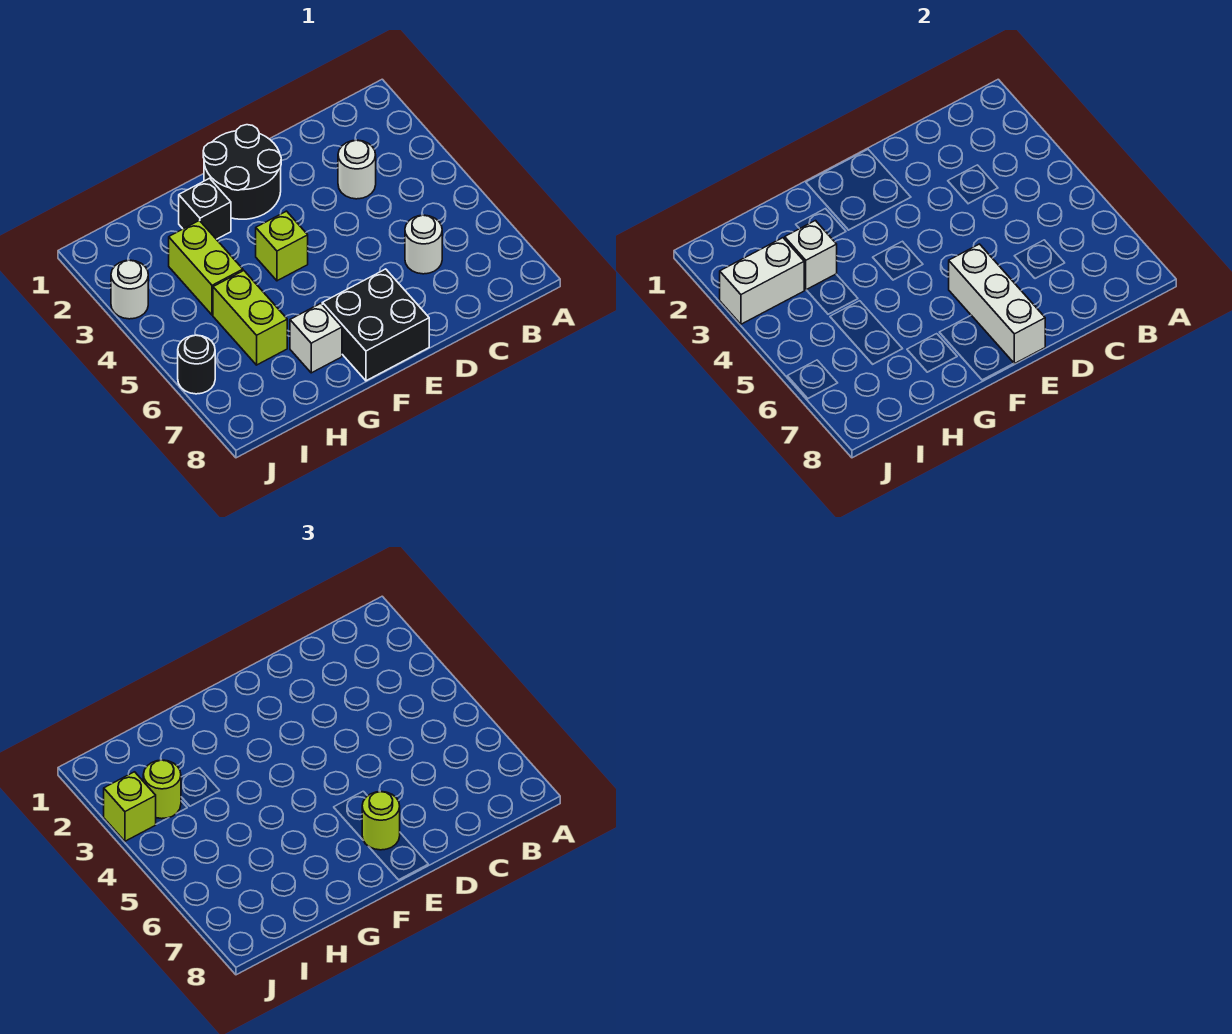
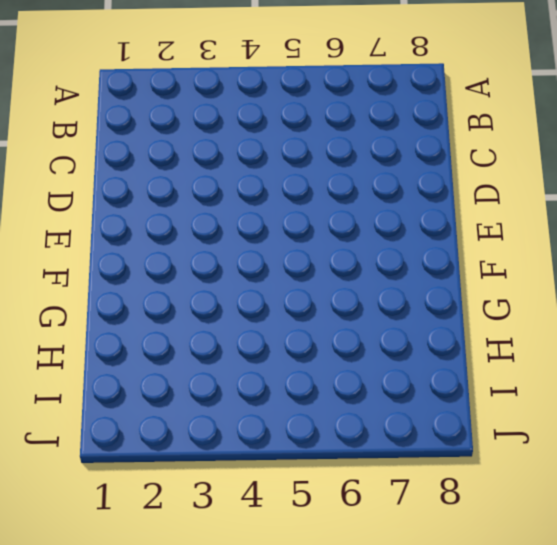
none -> white 1x1 round brick [338,140,376,199]
none -> white 1x1 round brick [405,215,442,274]
none -> black 2x2 round brick [203,125,281,219]

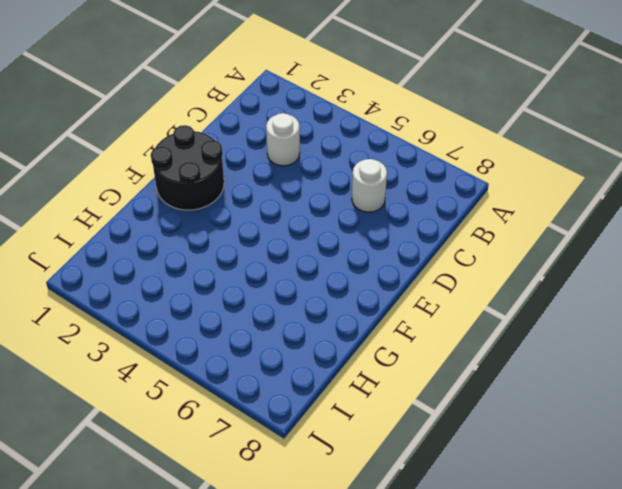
none -> black 2x2 brick [322,269,429,381]
none -> lime 1x1 brick [256,211,308,281]
none -> black 1x1 brick [179,178,231,239]

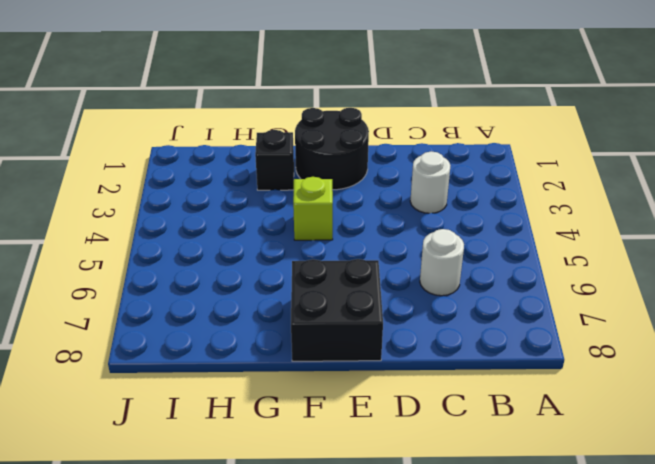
none -> white 1x1 brick [290,303,342,373]
none -> lime 1x2 brick [169,221,243,315]
none -> lime 1x2 brick [213,271,287,365]

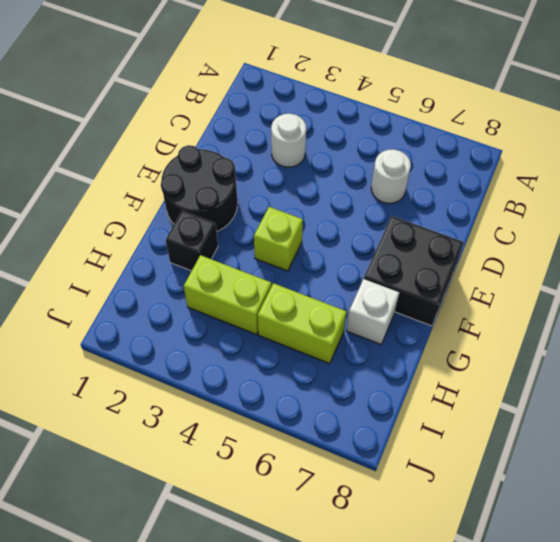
none -> white 1x1 round brick [111,260,148,319]
none -> black 1x1 round brick [178,335,215,394]
none -> white 1x3 brick [949,244,1045,364]

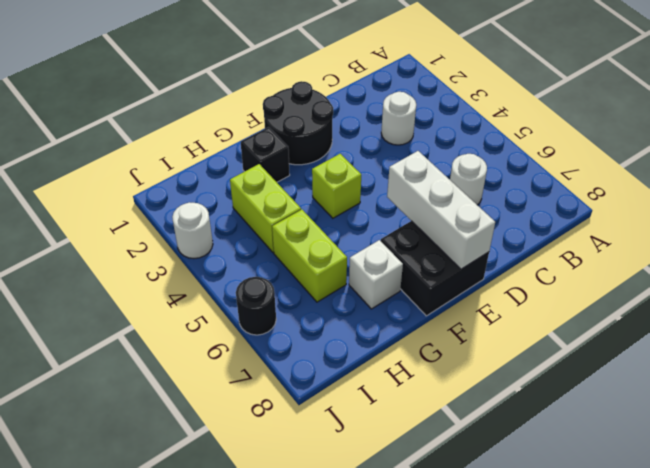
none -> white 1x1 brick [785,221,837,290]
none -> white 1x2 brick [720,238,804,324]
none -> lime 1x1 round brick [362,792,400,850]

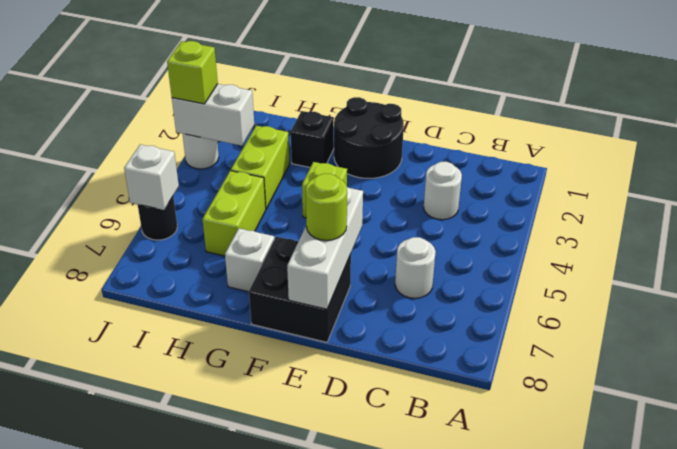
white 1x1 brick [124,145,179,210] -> white 1x1 brick moved to [785,221,837,290]
none -> lime 1x1 round brick [143,760,181,819]

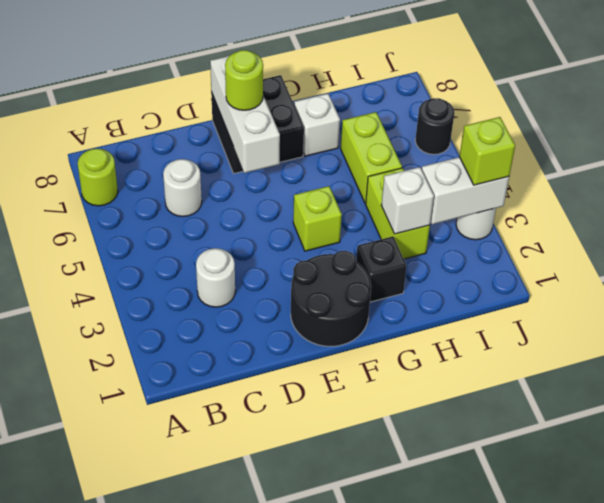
lime 1x1 round brick [78,149,118,206] -> lime 1x1 round brick moved to [143,760,181,819]

